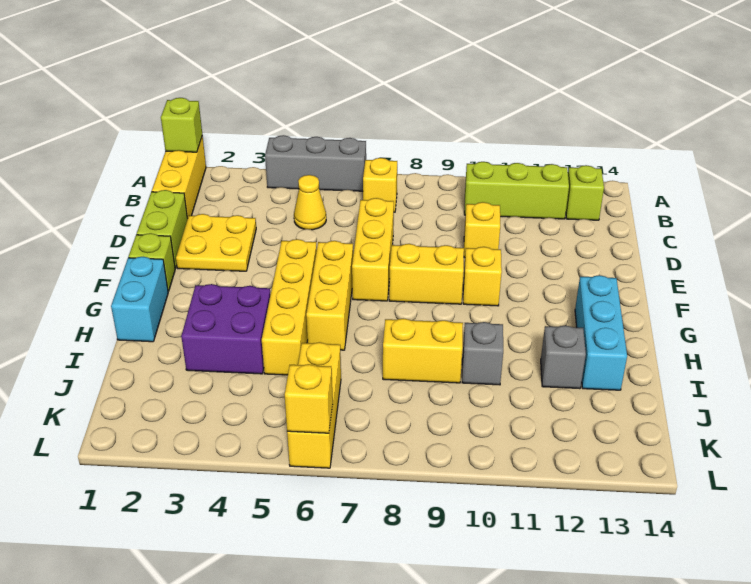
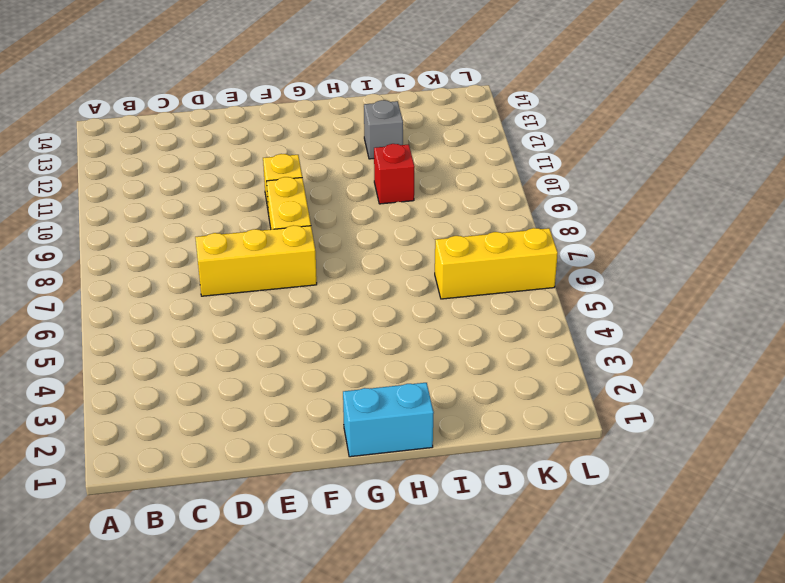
red 1x1 brick [374,144,415,204] -> grey 1x1 brick [462,322,503,385]
none -> yellow 1x3 brick [152,135,206,218]
none -> grey 1x3 brick [265,135,366,191]
none -> yellow 1x1 brick [363,158,397,212]

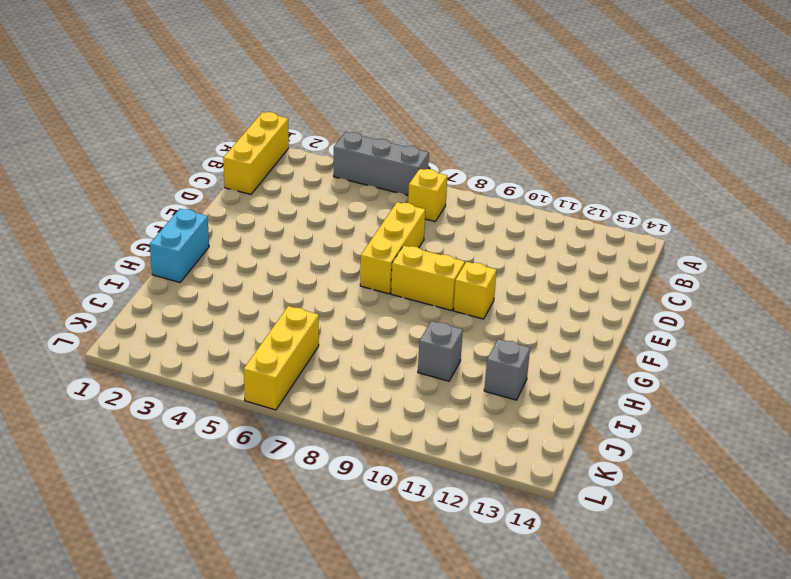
none -> lime 1x3 brick [464,162,569,219]
none -> lime 1x1 brick [566,165,604,220]
none -> yellow 1x1 cone [294,175,326,230]

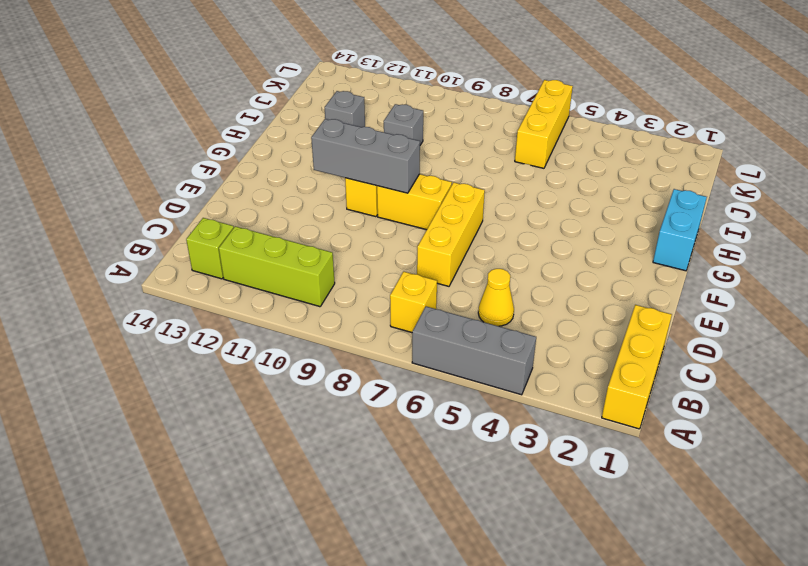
grey 1x3 brick [311,119,420,193] -> none
none -> lime 1x2 brick [137,190,188,268]
none -> yellow 2x2 plate [176,214,256,271]
none -> yellow 1x1 brick [464,202,500,258]

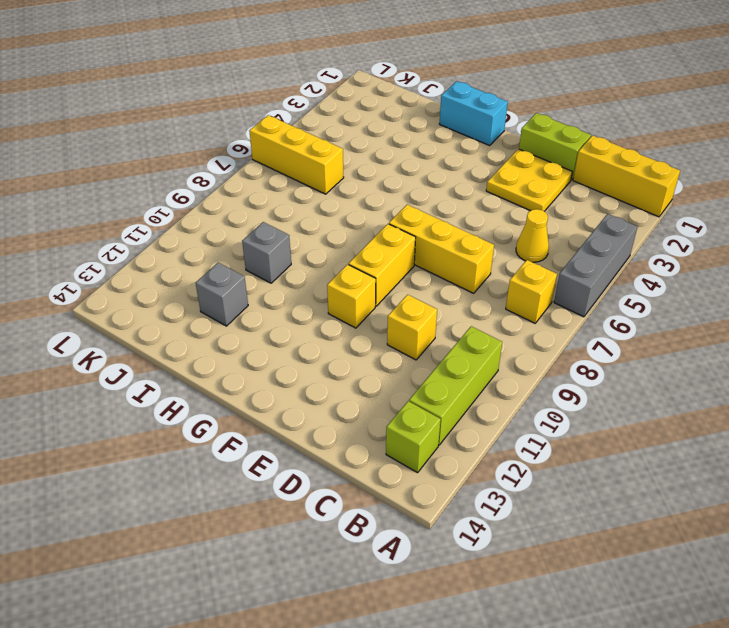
none -> lime 1x1 brick [129,233,175,291]
none -> yellow 1x4 brick [262,239,317,375]
none -> yellow 1x3 brick [306,241,353,350]

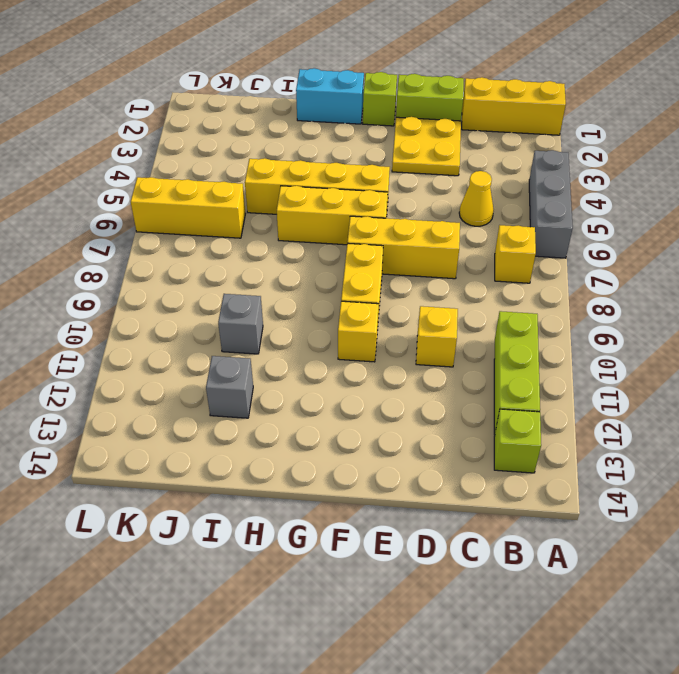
none -> cyan 1x3 brick [575,275,627,390]
none -> purple 2x2 brick [181,284,271,374]
none -> yellow 1x2 brick [383,318,463,383]

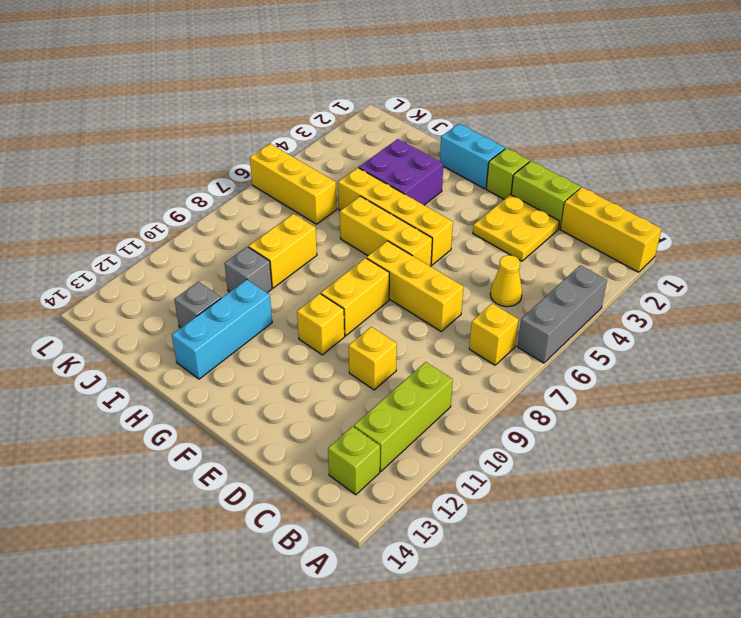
cyan 1x3 brick [172,280,272,379] -> cyan 1x3 brick turned to [575,275,627,390]
none -> lime 1x1 brick [161,98,202,152]
none -> yellow 1x1 brick [285,364,333,433]

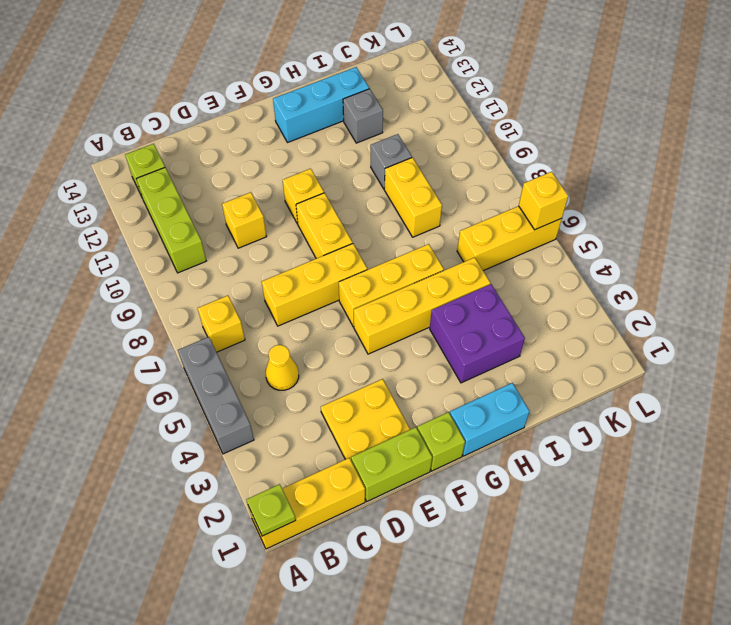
lime 1x1 plate [246,484,296,536] -> lime 1x1 brick [161,98,202,152]

